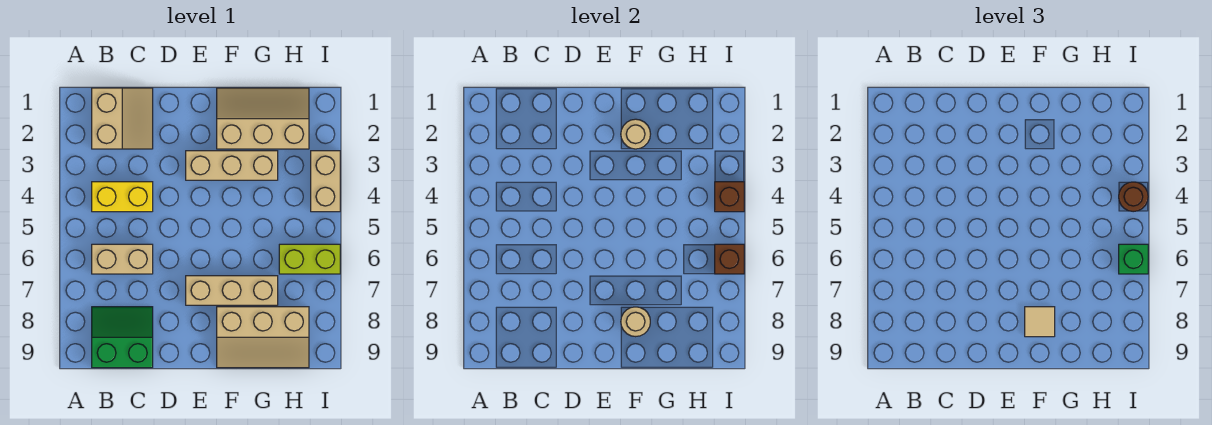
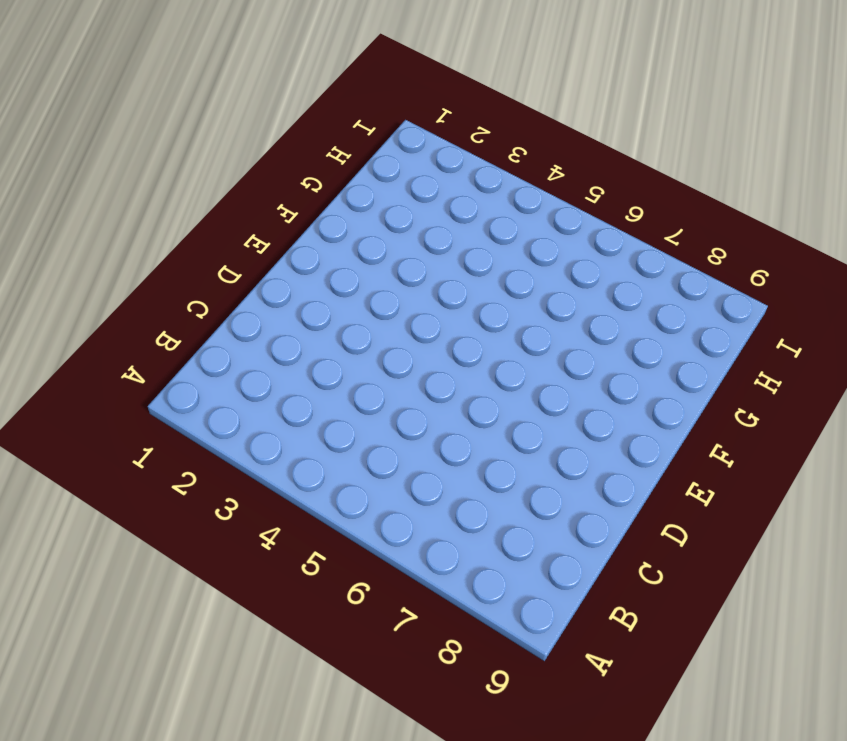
none -> tan 2x2 slope [92,88,153,149]
none -> yellow 1x2 brick [92,182,153,212]
none -> tan 1x2 brick [92,244,153,274]

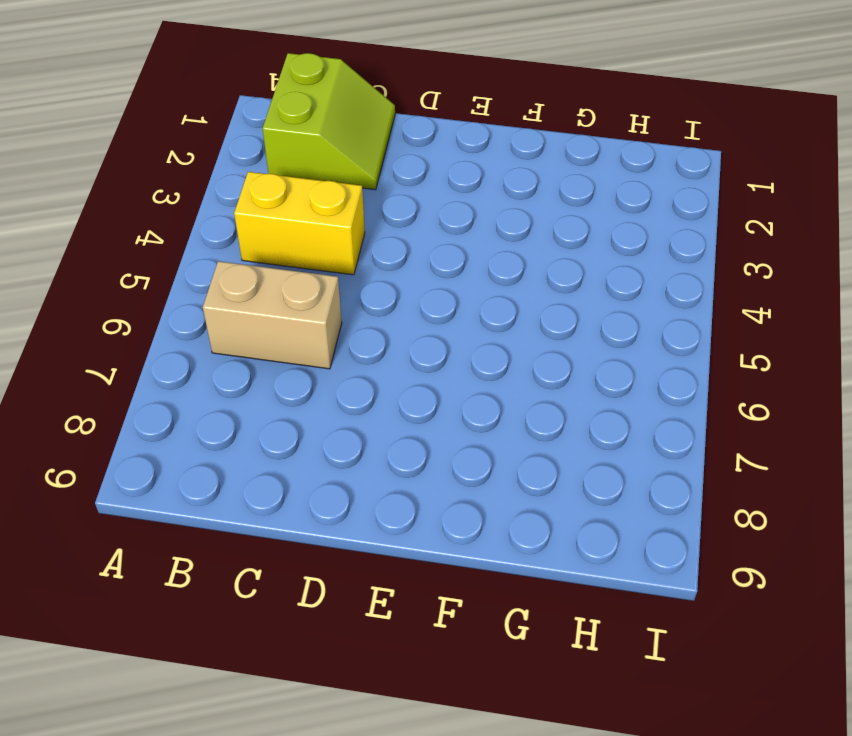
lime 2x2 slope [263,53,395,190] -> tan 2x2 slope [92,88,153,149]
none -> green 2x2 slope [92,307,153,368]
none -> tan 1x3 brick [186,151,278,180]
none -> tan 1x3 brick [186,276,278,305]

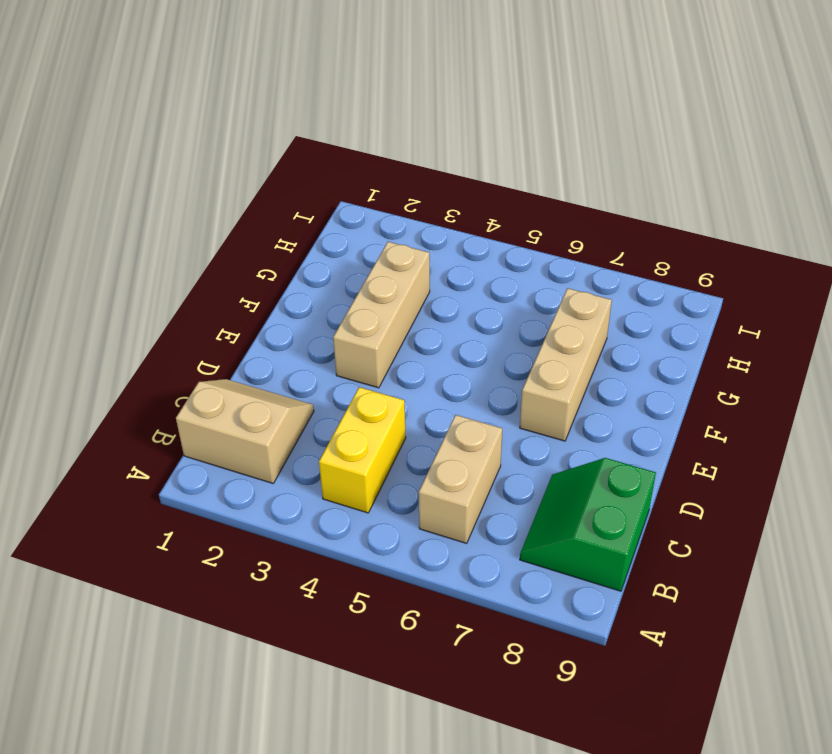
none -> tan 2x3 slope [217,88,309,149]
none -> tan 2x3 slope [217,307,309,368]
none -> lime 1x2 brick [279,244,340,274]

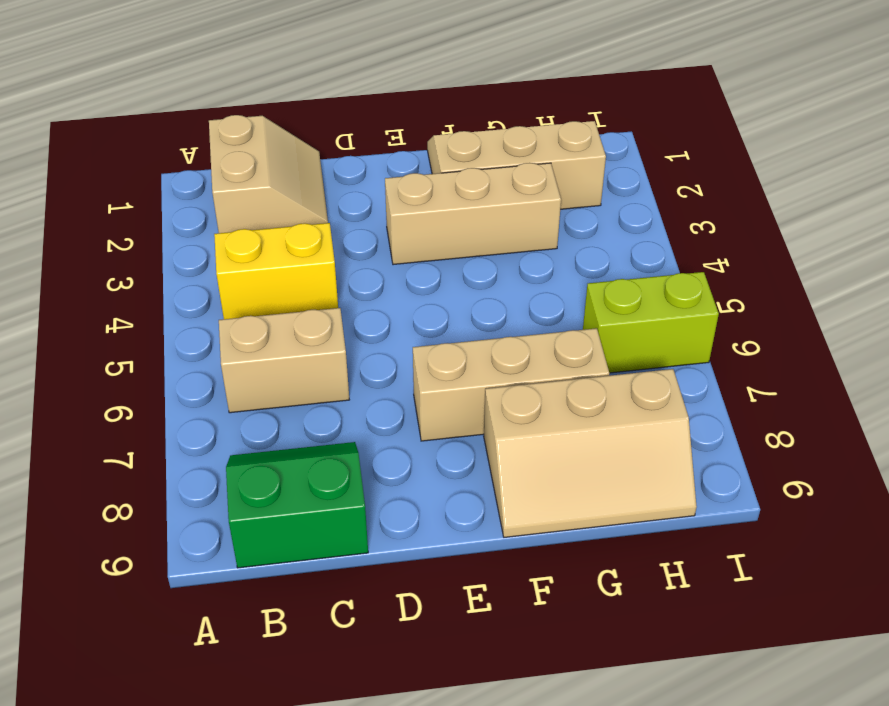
none -> tan 1x2 brick [311,151,340,212]
none -> tan 1x1 round brick [621,119,650,149]
none -> tan 1x1 round brick [621,307,650,337]

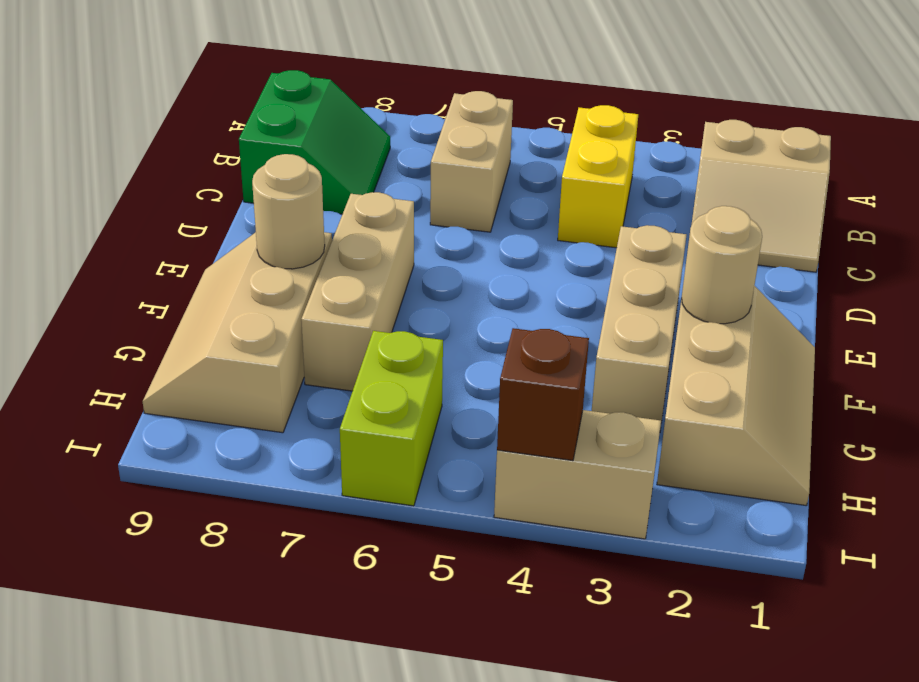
none -> brown 1x1 brick [715,244,744,274]
none -> tan 1x1 tile [1025,307,1055,337]
none -> brown 1x1 round brick [1119,182,1148,212]

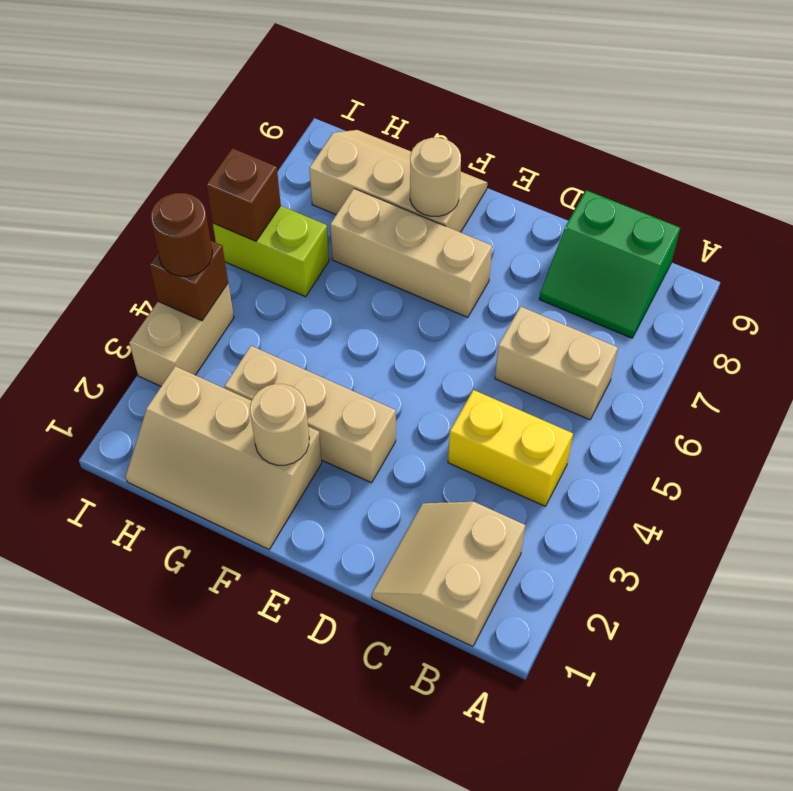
none -> tan 1x1 tile [1025,307,1055,337]
none -> green 1x1 brick [1119,244,1148,274]

